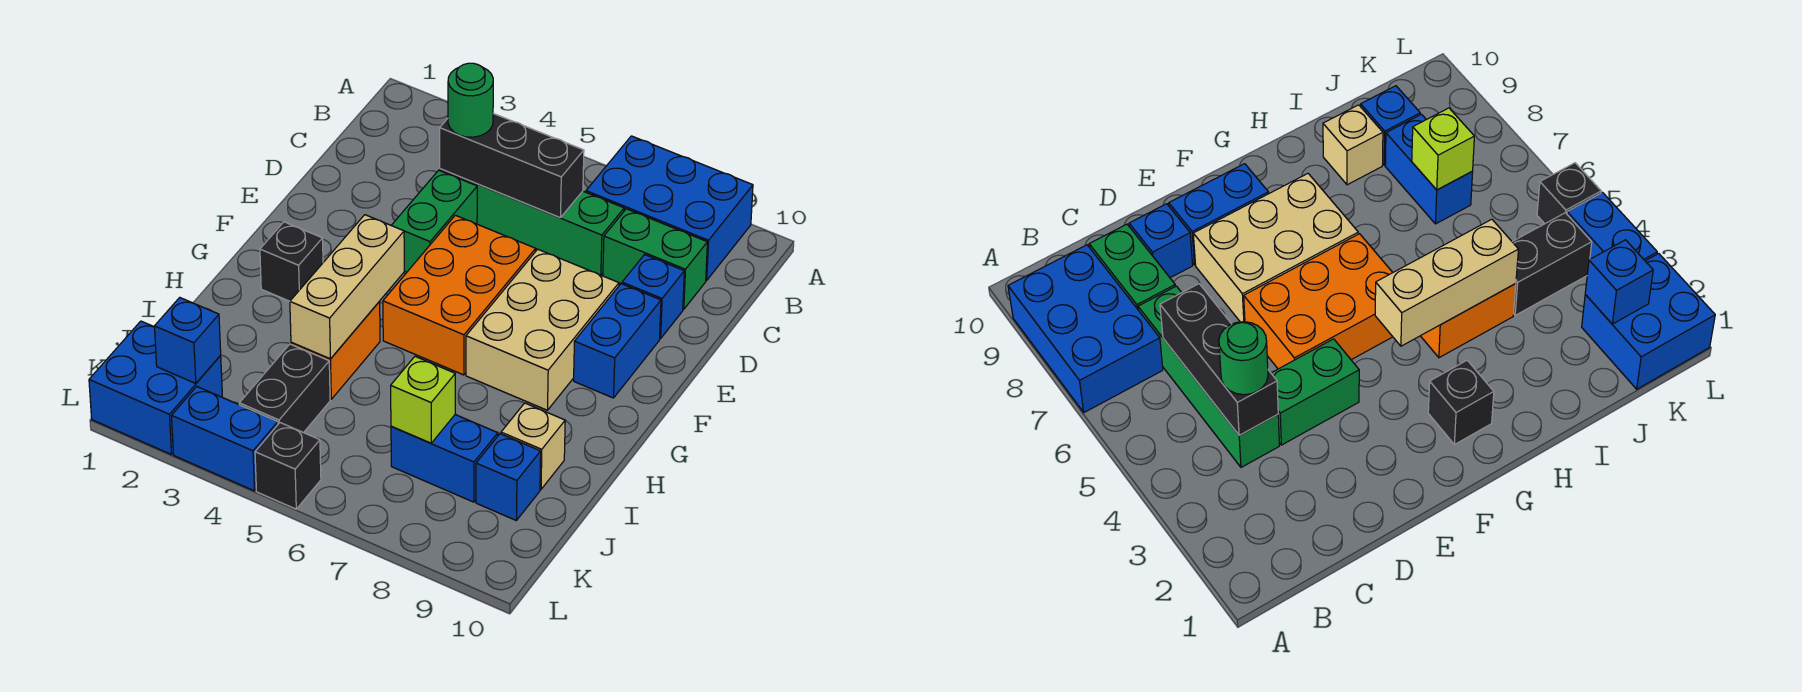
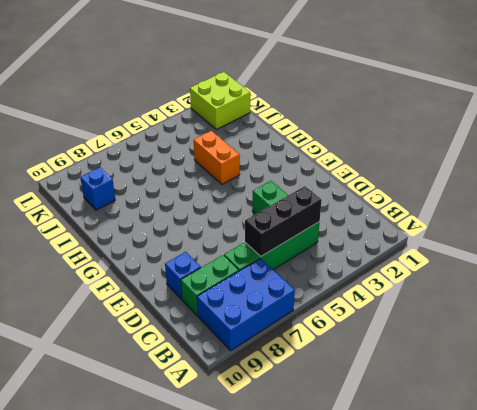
lime 2x2 brick [190,72,250,129] -> blue 2x2 brick [89,321,222,454]
none -> orange 2x3 brick [383,215,536,375]
none -> tan 2x3 brick [466,249,619,410]
none -> blue 1x2 brick [574,284,661,398]

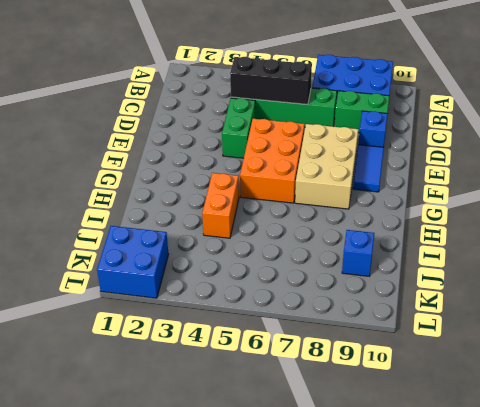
blue 1x2 tile [353,145,384,192] -> blue 1x2 brick [574,284,661,398]
none -> black 1x1 brick [260,222,323,301]
none -> tan 1x1 brick [501,403,565,489]
none -> black 1x2 brick [239,344,330,433]

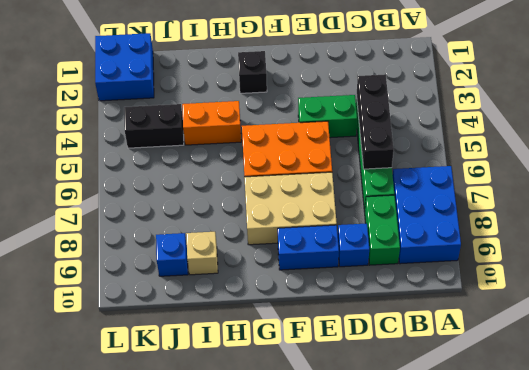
none -> blue 1x2 brick [391,414,498,502]
none -> blue 1x2 brick [172,387,278,491]
none -> black 1x1 brick [255,423,321,509]

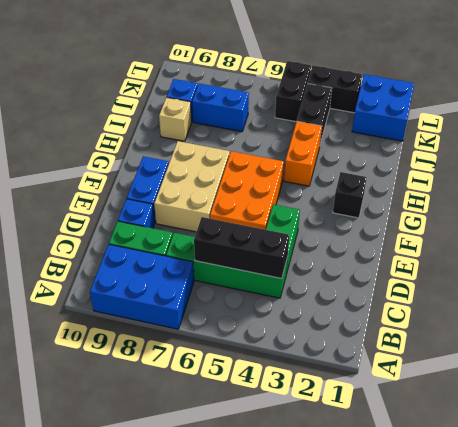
black 1x2 brick [275,61,311,122] -> black 1x1 brick [255,423,321,509]
black 1x2 brick [308,65,362,113] -> blue 1x2 brick [172,387,278,491]
none -> tan 1x3 brick [290,215,404,359]
none -> lime 1x1 brick [391,357,455,443]
none -> blue 1x1 brick [154,298,221,383]

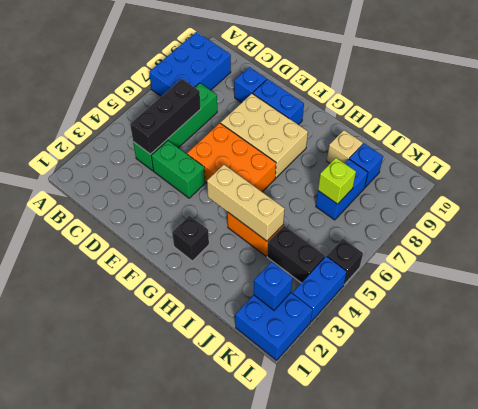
none -> green 1x2 brick [603,209,707,309]
none -> green 1x1 round brick [448,63,493,137]

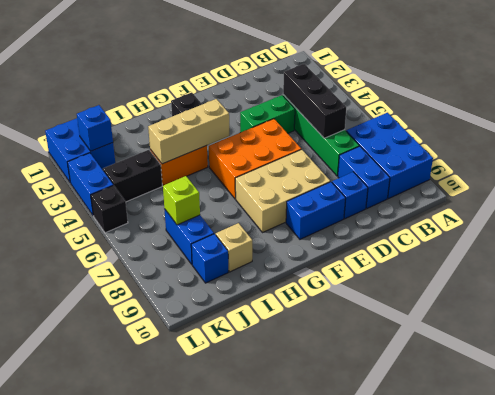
blue 1x2 brick [338,146,390,208] -> green 1x2 brick [603,209,707,309]
none -> green 1x1 round brick [448,63,493,137]

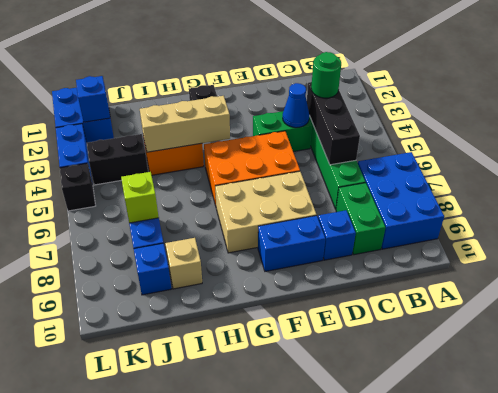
blue 1x1 cone [283,83,309,128] -> none

